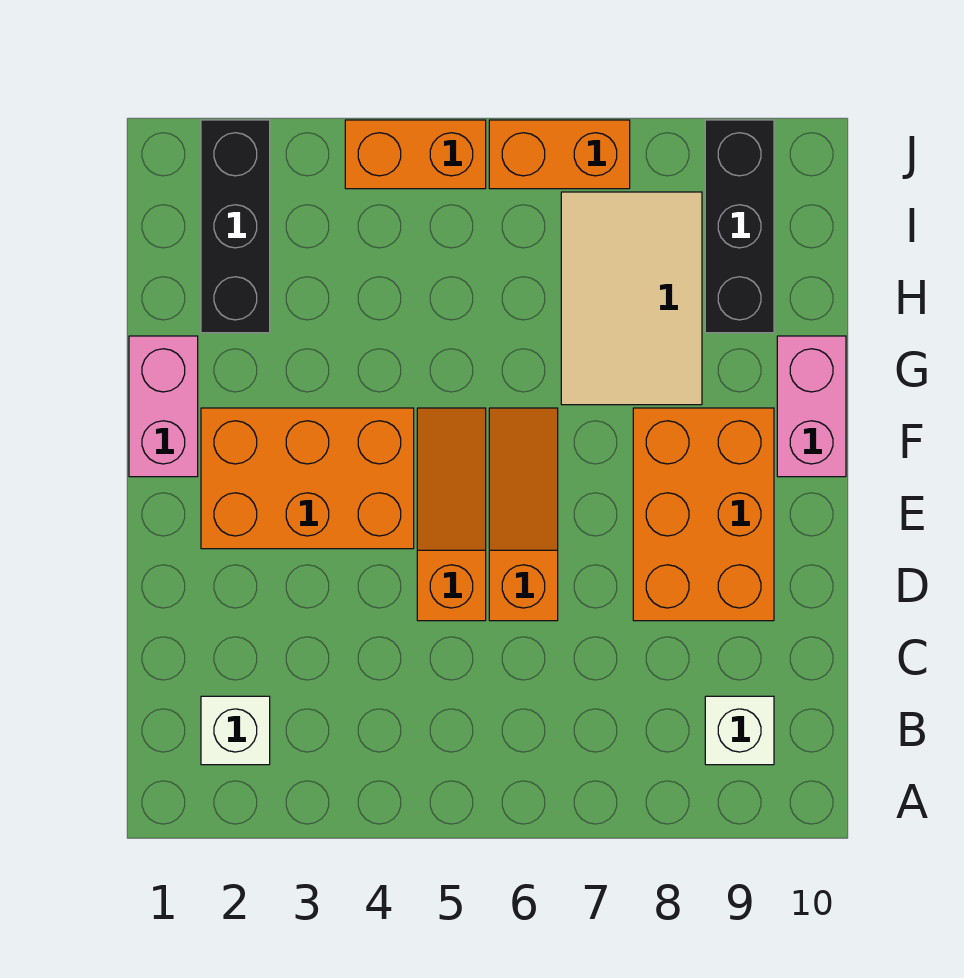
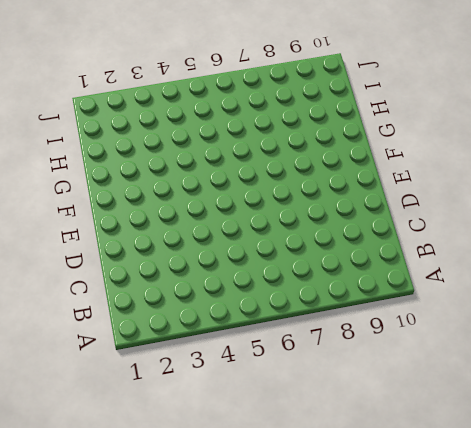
none -> white 1x1 brick [201,696,270,765]
none -> white 1x1 brick [705,696,774,765]
none -> orange 1x3 slope [417,408,486,621]

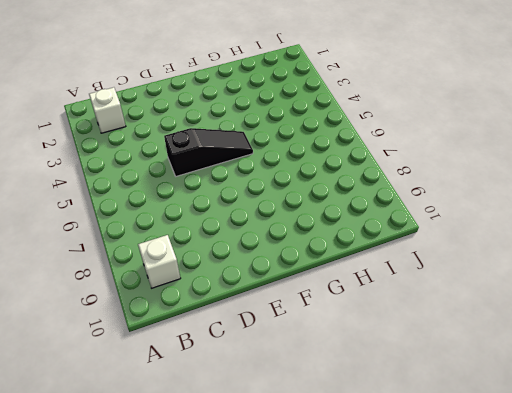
black 1x3 slope [164,128,253,176] -> orange 1x3 slope [417,408,486,621]
none -> orange 1x3 slope [489,408,558,621]
none -> orange 2x3 brick [633,408,774,621]
none -> orange 2x3 brick [201,408,414,549]

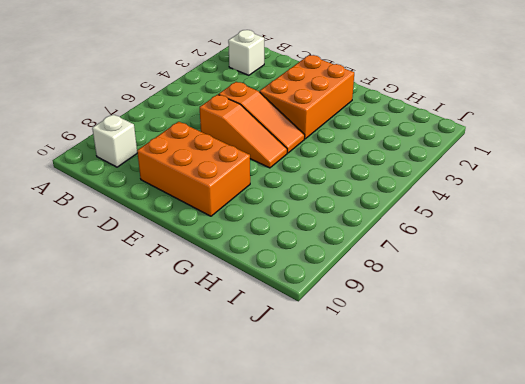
none -> pink 1x2 brick [129,336,198,477]
none -> pink 1x2 brick [777,336,846,477]
none -> tan 2x3 tile [561,192,702,405]

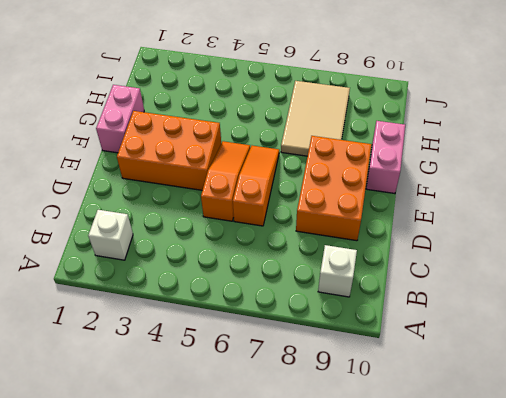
none -> black 1x3 brick [201,120,270,333]
none -> black 1x3 brick [705,120,774,333]
none -> orange 1x2 brick [345,120,486,189]

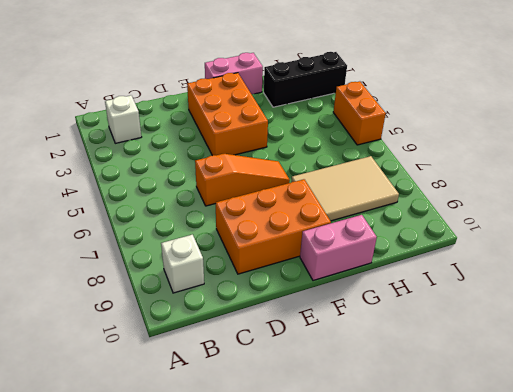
none -> orange 1x3 slope [417,408,486,621]
none -> black 1x3 brick [705,120,774,333]
none -> orange 1x2 brick [489,120,630,189]

